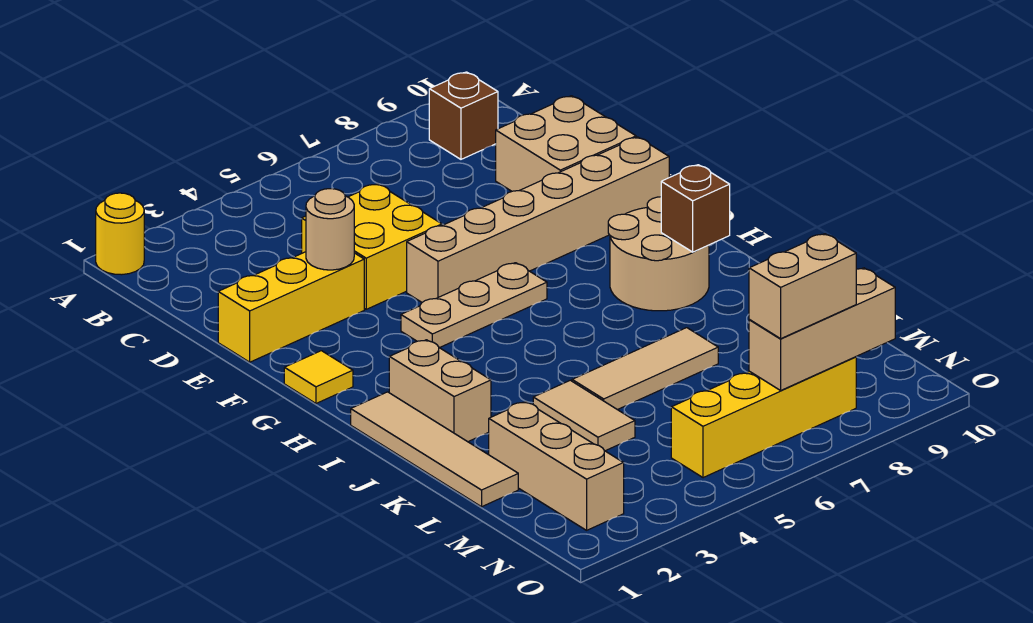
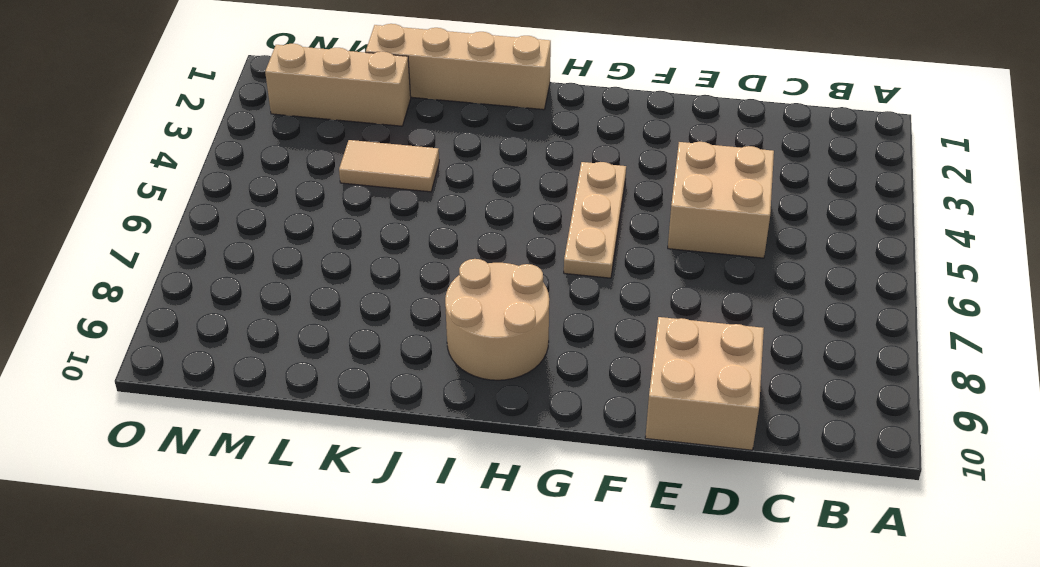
tan 2x2 brick [668,142,774,258] -> yellow 2x2 brick [302,184,442,309]
tan 1x4 brick [366,24,551,110] -> tan 1x4 tile [351,392,518,507]
none -> yellow 1x1 round brick [96,193,144,275]
none -> brown 1x1 brick [429,72,498,159]
none -> yellow 1x3 brick [218,252,364,362]

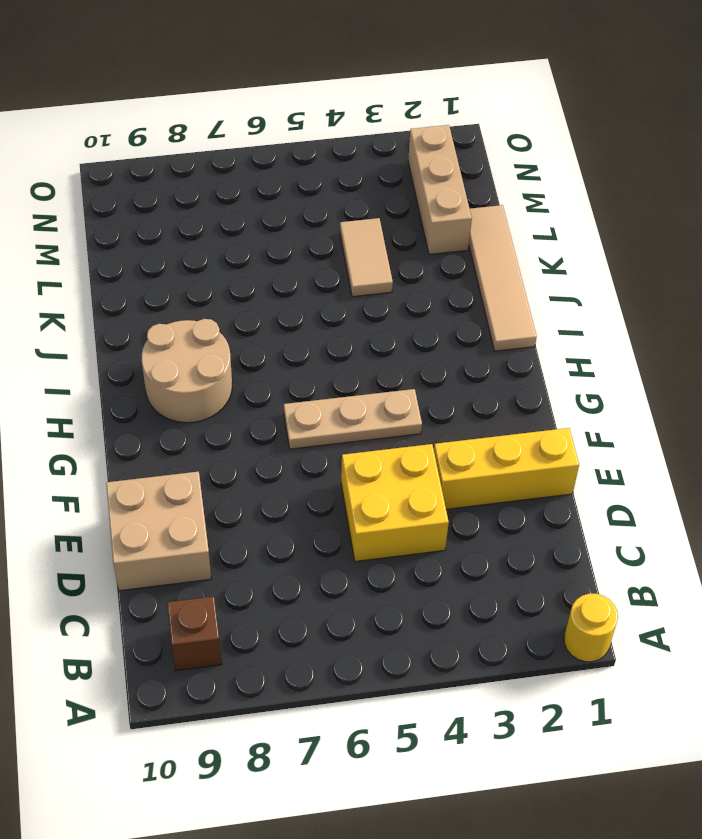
none -> tan 1x6 brick [407,137,669,302]
none -> yellow 1x1 tile [284,351,353,403]
none -> tan 1x2 brick [389,340,491,442]

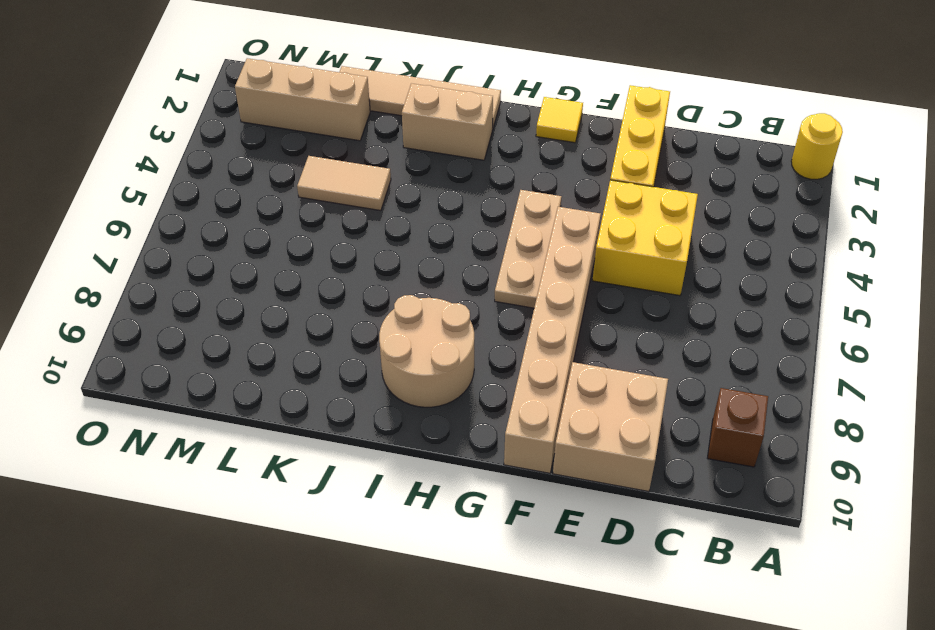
none -> tan 1x3 tile [572,328,718,410]
none -> yellow 1x4 brick [671,357,856,478]
none -> tan 1x1 round brick [306,189,354,270]

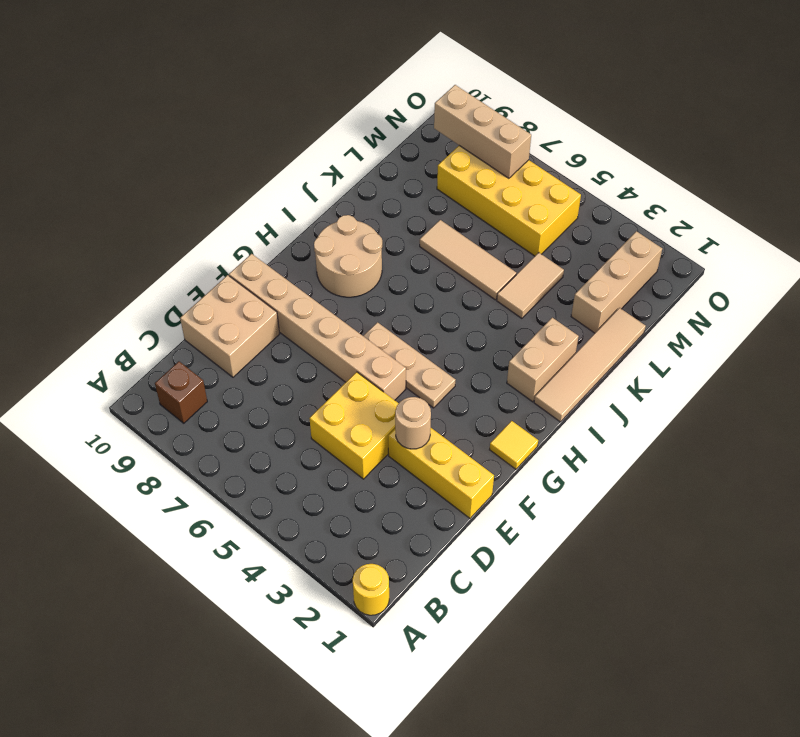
yellow 2x4 brick [437,146,581,256] -> yellow 1x4 brick [671,357,856,478]
none -> brown 1x1 brick [661,165,730,252]
none -> tan 1x2 brick [749,234,856,339]

